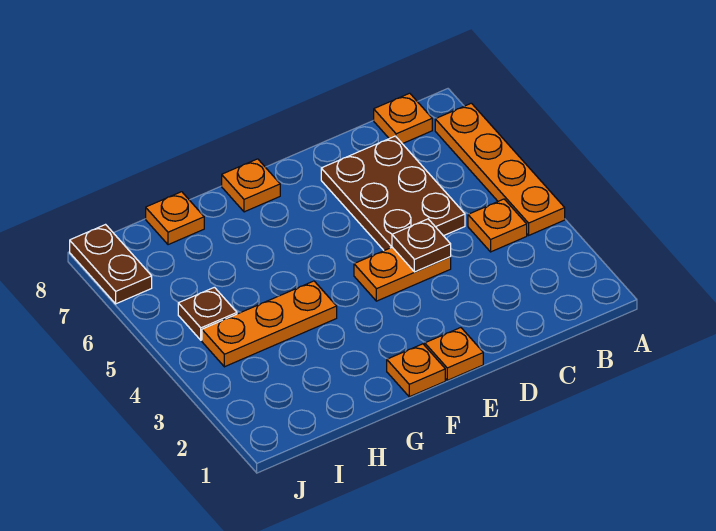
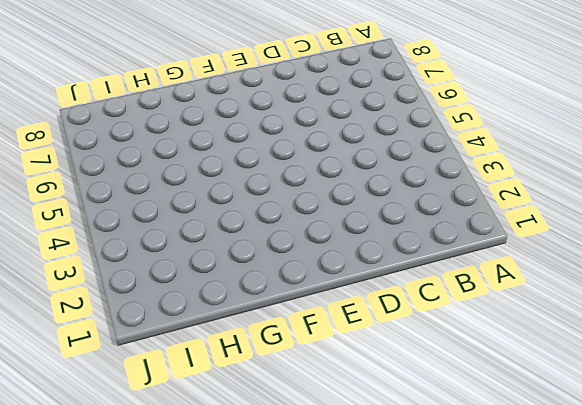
none -> orange 1x4 plate [435,103,565,235]
none -> orange 1x1 plate [468,199,527,252]
none -> orange 1x1 plate [374,93,432,144]

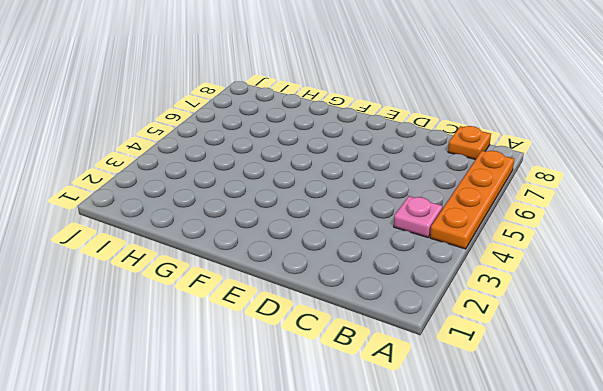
pink 1x1 plate [394,196,443,237] -> orange 1x1 plate [468,199,527,252]
none -> brown 2x3 plate [321,136,465,251]
none -> orange 1x2 plate [354,247,451,301]
none -> orange 1x1 plate [425,328,483,380]

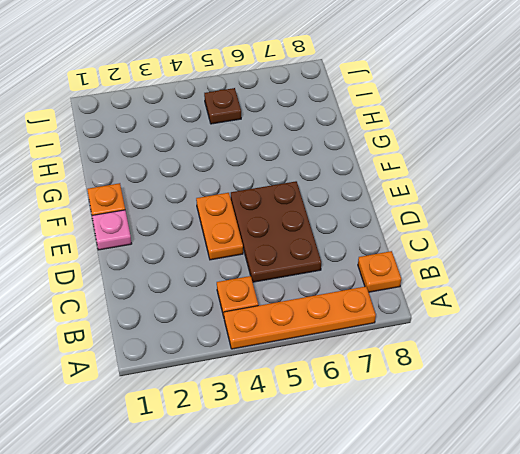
brown 2x3 plate [231,181,321,282] -> brown 2x3 plate turned to [321,136,465,251]
pink 1x1 plate [92,210,132,250] -> orange 1x1 plate [425,328,483,380]
none -> orange 1x1 plate [222,159,280,212]
none -> orange 1x3 plate [202,281,337,367]
none -> orange 1x1 plate [146,192,204,245]

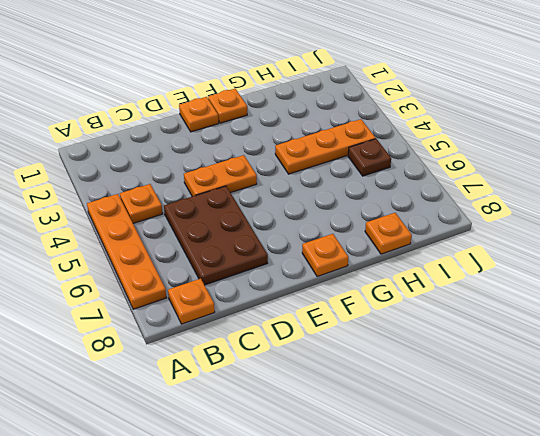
none -> brown 1x2 plate [70,225,152,304]
none -> brown 1x1 plate [392,219,451,272]

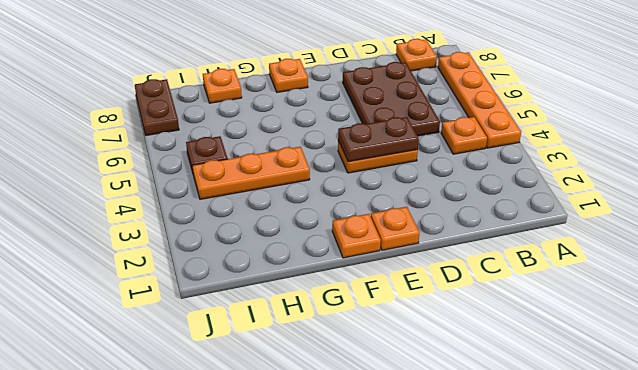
brown 1x2 plate [338,117,419,162] -> brown 1x1 plate [392,219,451,272]

